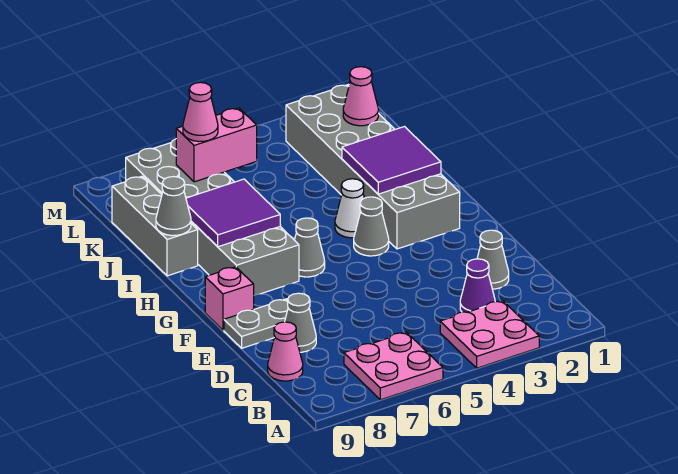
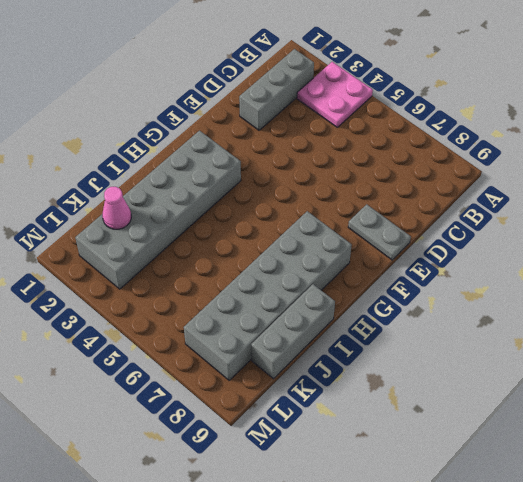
grey 1x3 brick [239,49,314,130] -> grey 1x1 cone [477,230,509,289]
none -> pink 2x2 plate [344,332,443,400]
none -> purple 1x1 cone [460,259,495,312]
none -> pink 1x1 cone [268,322,303,381]

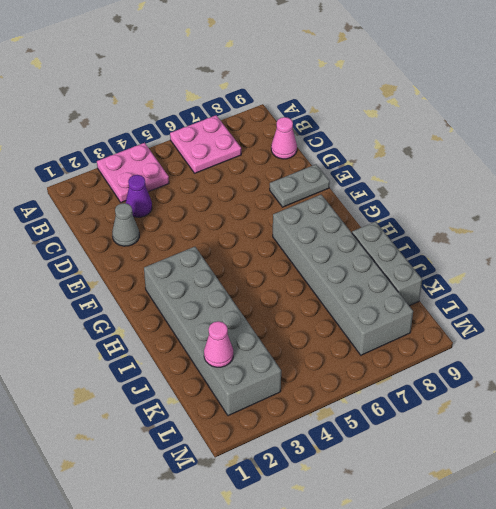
none -> grey 1x1 cone [285,293,316,352]
none -> pink 1x1 brick [205,267,254,330]
none -> grey 1x1 cone [354,197,389,256]

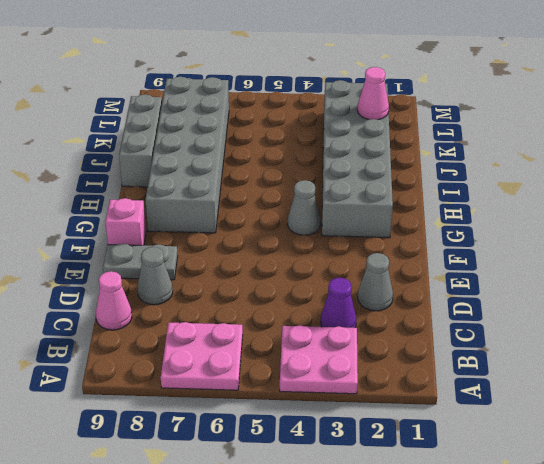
none -> grey 1x1 cone [295,218,325,277]
none -> white 1x1 cone [335,179,364,238]
none -> purple 2x2 tile [342,127,441,194]

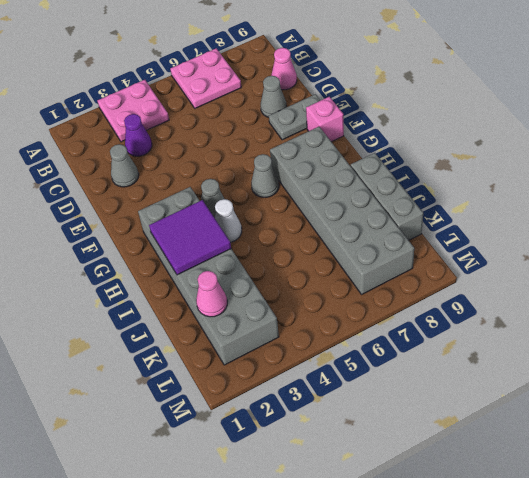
none -> purple 2x2 tile [186,179,280,247]
none -> grey 1x1 cone [156,177,191,236]
none -> pink 1x2 brick [176,108,257,182]

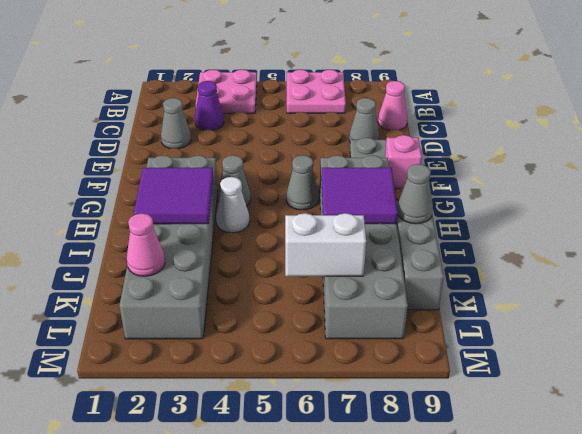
white 1x2 brick [285,213,366,276] -> pink 1x2 brick [176,108,257,182]
none -> pink 1x1 cone [183,82,218,142]

